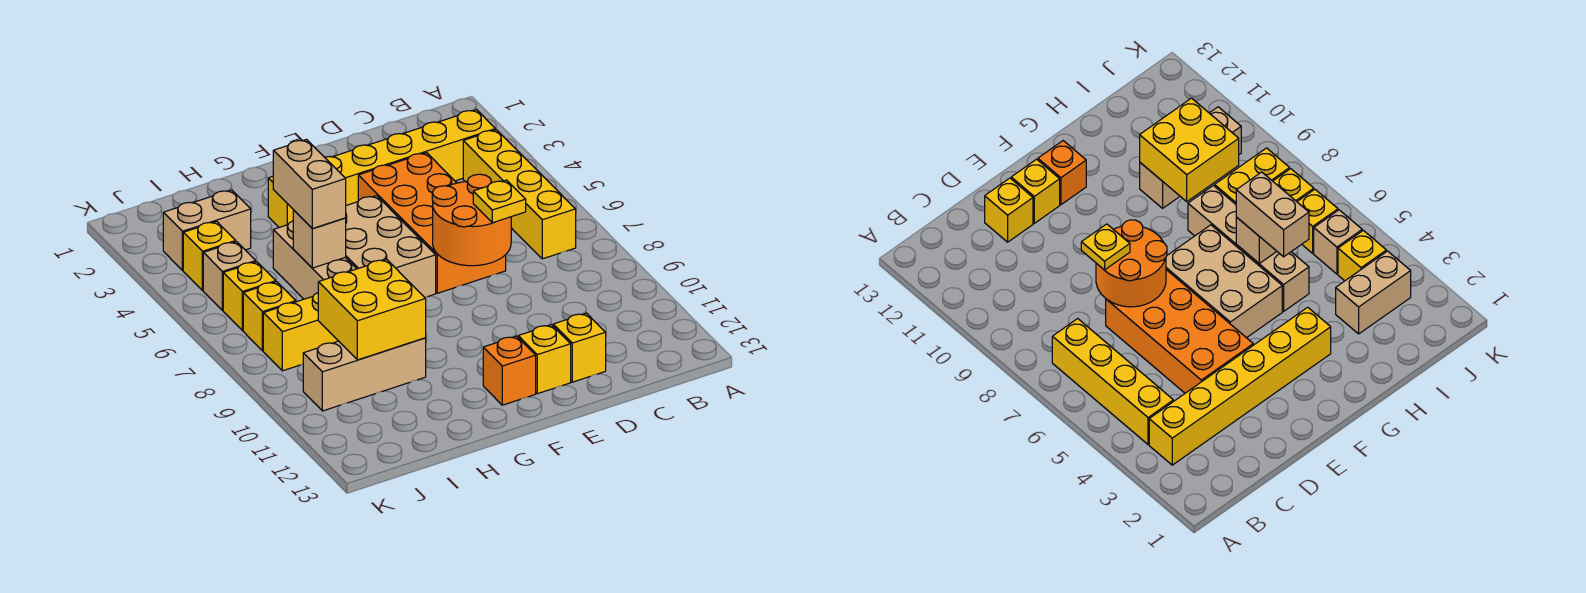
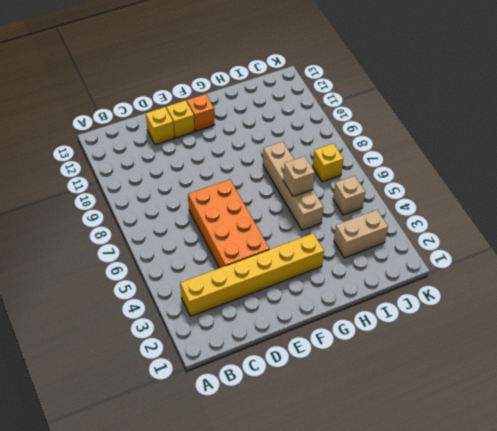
none -> yellow 1x4 brick [463,130,576,259]
none -> tan 2x3 brick [345,196,436,297]
none -> tan 1x3 brick [303,338,426,411]

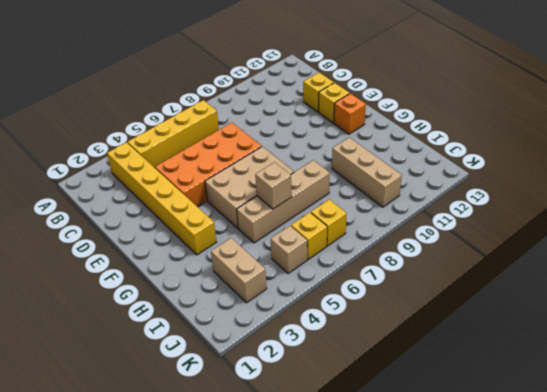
none -> yellow 1x2 brick [263,293,338,371]
none -> yellow 1x1 brick [183,221,236,290]
none -> orange 2x2 round brick [432,174,511,266]

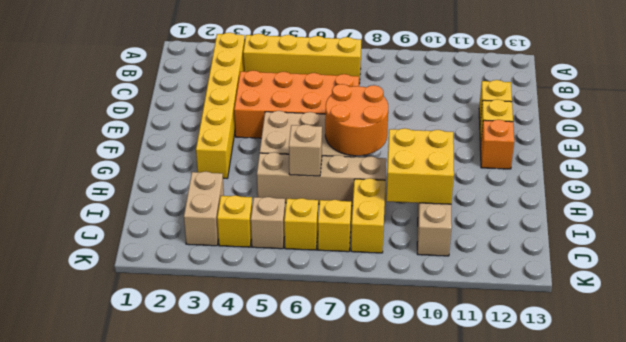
orange 2x2 round brick [325,84,388,156] -> orange 2x2 round brick moved to [432,174,511,266]
none -> yellow 1x1 plate [473,180,526,223]
none -> tan 1x2 brick [273,140,346,229]

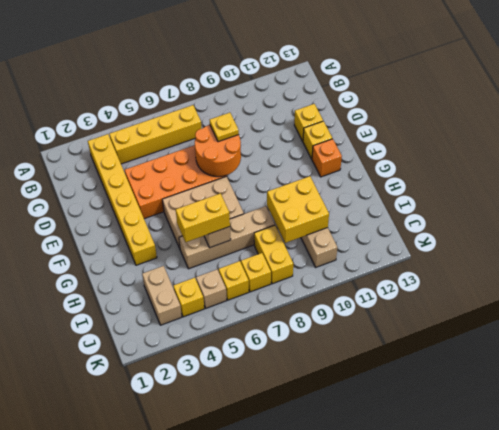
yellow 1x2 brick [176,193,230,242] -> tan 1x2 brick [273,140,346,229]

